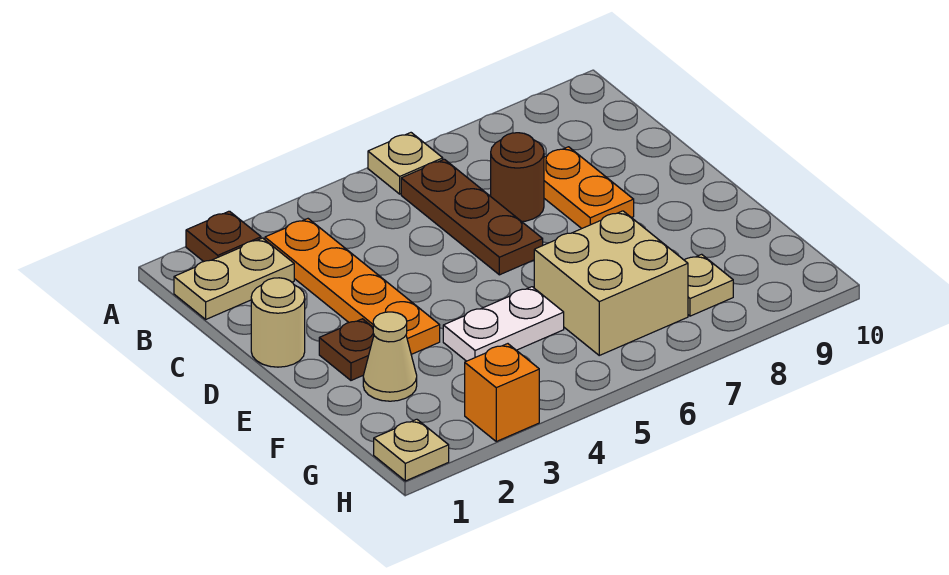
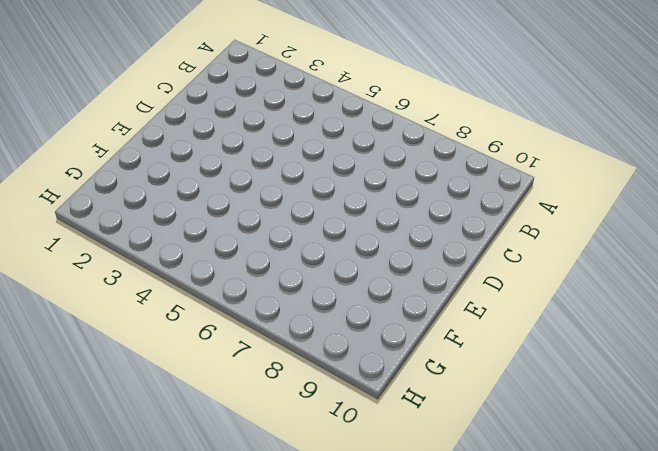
none -> brown 1x1 plate [186,211,261,262]
none -> tan 1x1 plate [368,133,443,194]
none -> tan 1x2 plate [174,238,294,319]

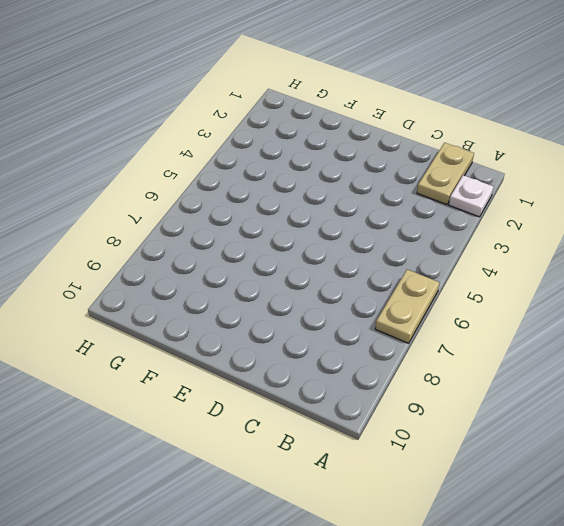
white 1x1 plate [449,175,494,217] -> brown 1x1 plate [186,211,261,262]
tan 1x2 plate [375,269,440,343] -> tan 1x1 plate [368,133,443,194]
none -> orange 1x4 plate [265,219,440,354]
none -> brown 1x3 plate [401,159,543,275]
none -> brown 1x1 round brick [491,133,544,222]

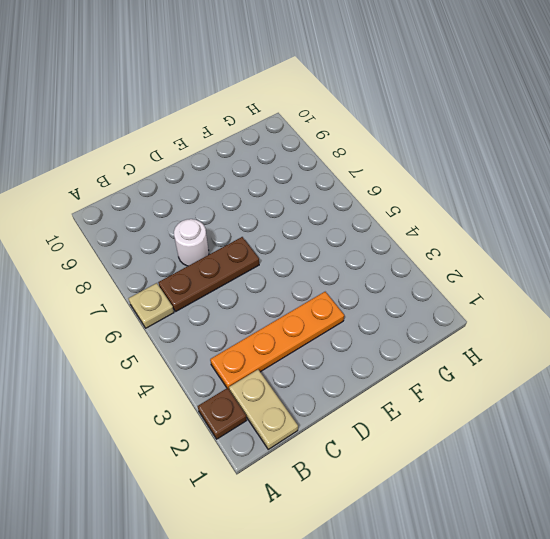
white 1x1 round brick [174,219,209,266] -> brown 1x1 round brick [491,133,544,222]
none -> orange 1x2 plate [544,147,634,229]
none -> tan 1x1 round brick [251,278,305,367]
none -> brown 1x1 plate [319,319,374,380]

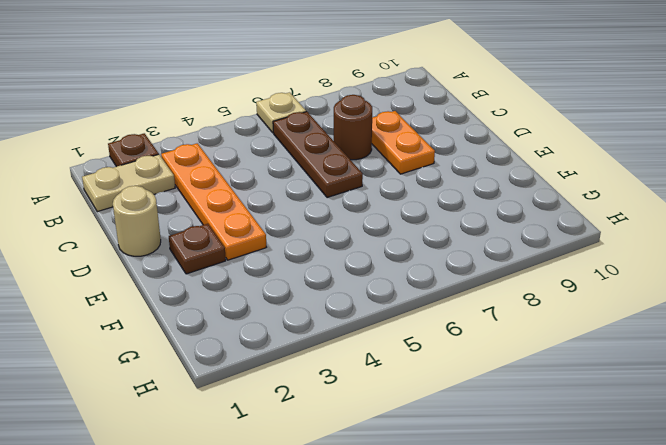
none -> tan 1x1 cone [363,312,417,401]
none -> white 1x2 plate [443,287,564,361]
none -> tan 2x2 brick [534,211,688,355]

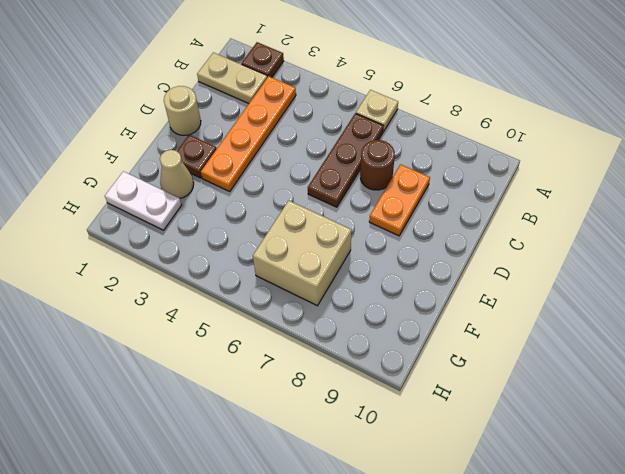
white 1x2 plate [105,171,181,230] -> white 1x2 plate moved to [443,287,564,361]
none -> tan 1x1 plate [684,254,733,316]
none -> tan 1x1 plate [374,419,449,481]
none -> orange 1x1 brick [465,344,539,441]

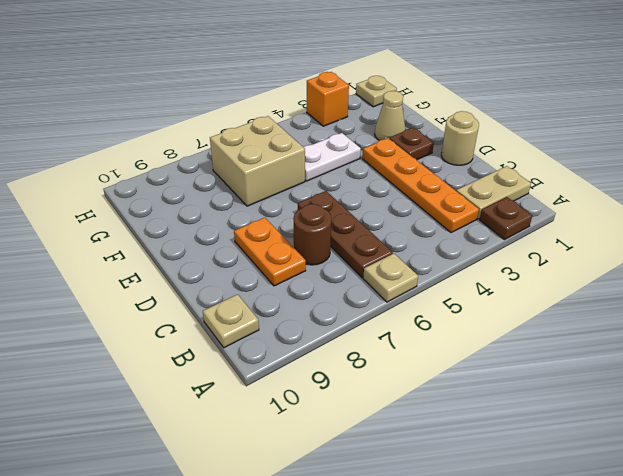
tan 1x1 plate [203,294,259,348] -> tan 1x1 plate moved to [684,254,733,316]

